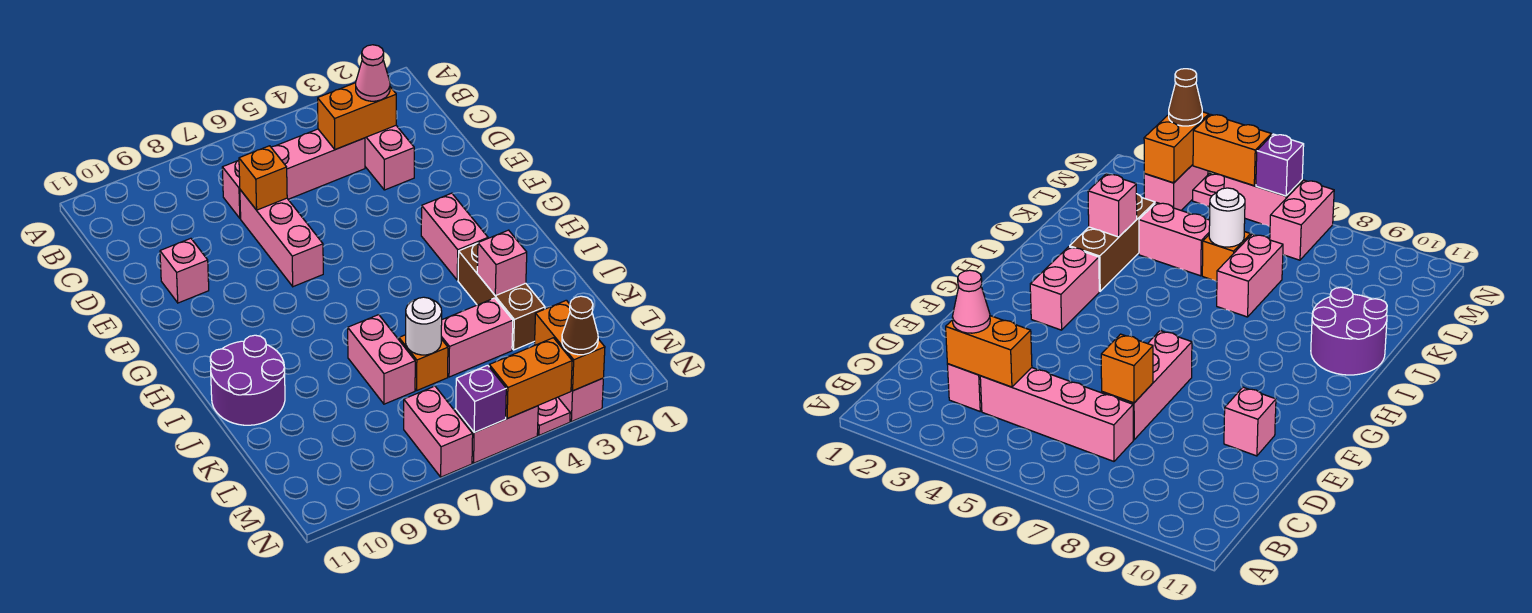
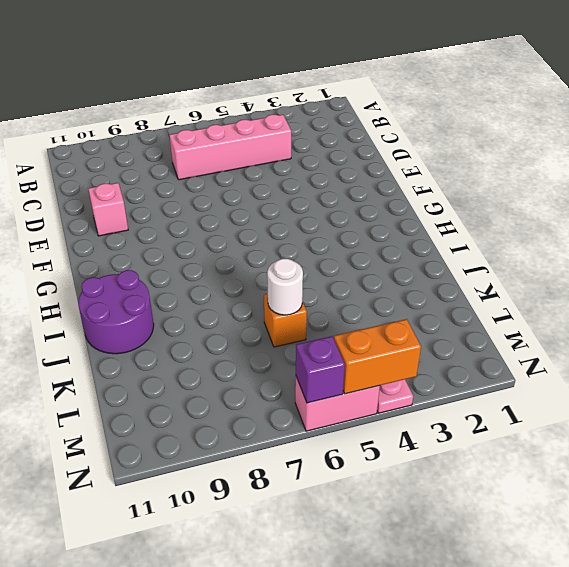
none -> pink 1x2 brick [365,126,414,190]
none -> pink 1x3 brick [240,190,323,287]
none -> pink 1x2 brick [421,193,488,280]

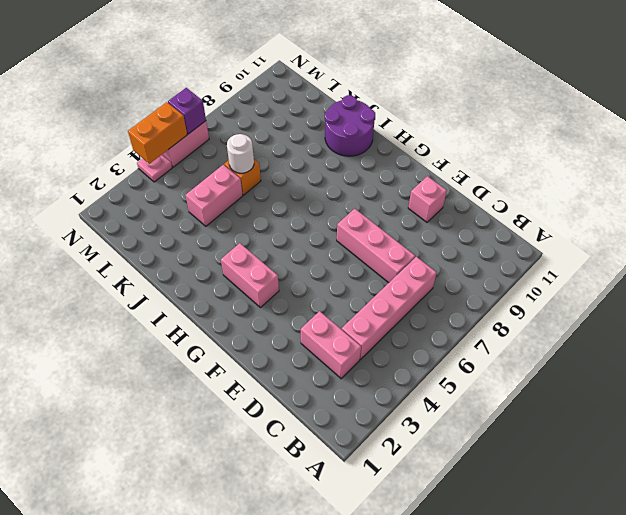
none -> brown 1x3 brick [458,243,545,350]
none -> pink 1x2 brick [348,315,415,404]
none -> pink 1x2 brick [558,378,603,422]

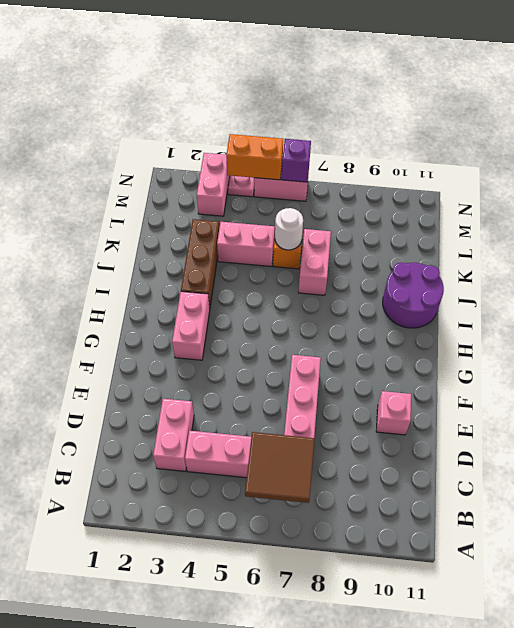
brown 2x2 tile [245,432,315,503] -> none
none -> pink 1x2 brick [404,386,473,477]
none -> orange 1x2 brick [318,83,396,150]
none -> orange 1x1 brick [239,146,287,210]

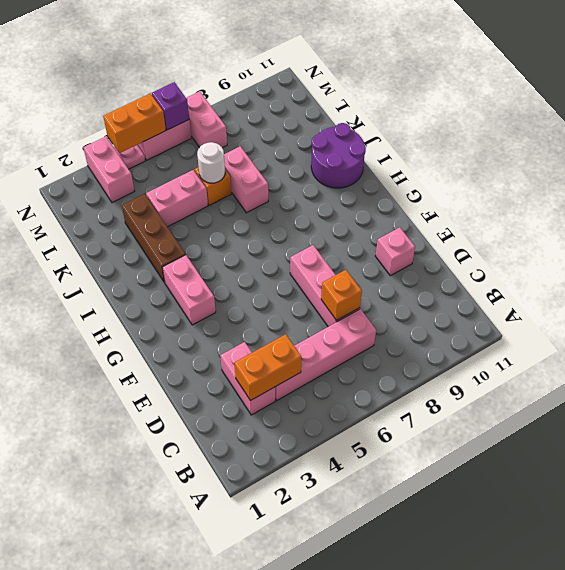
none -> pink 1x1 brick [477,230,527,296]
none -> orange 1x2 brick [535,300,605,391]
none -> pink 1x1 cone [356,45,390,101]

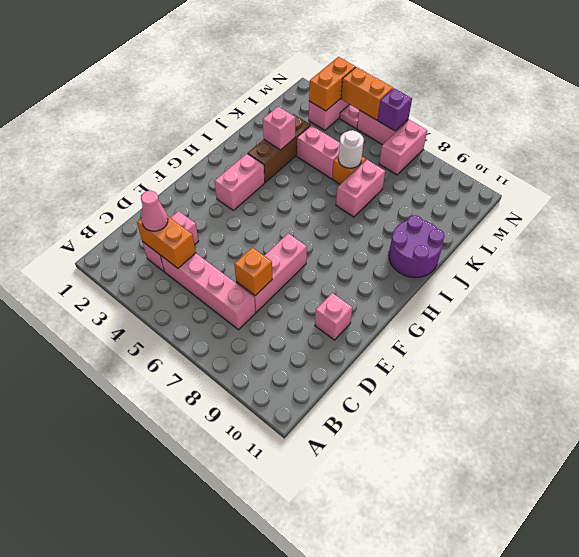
none -> brown 1x1 cone [562,296,598,355]

